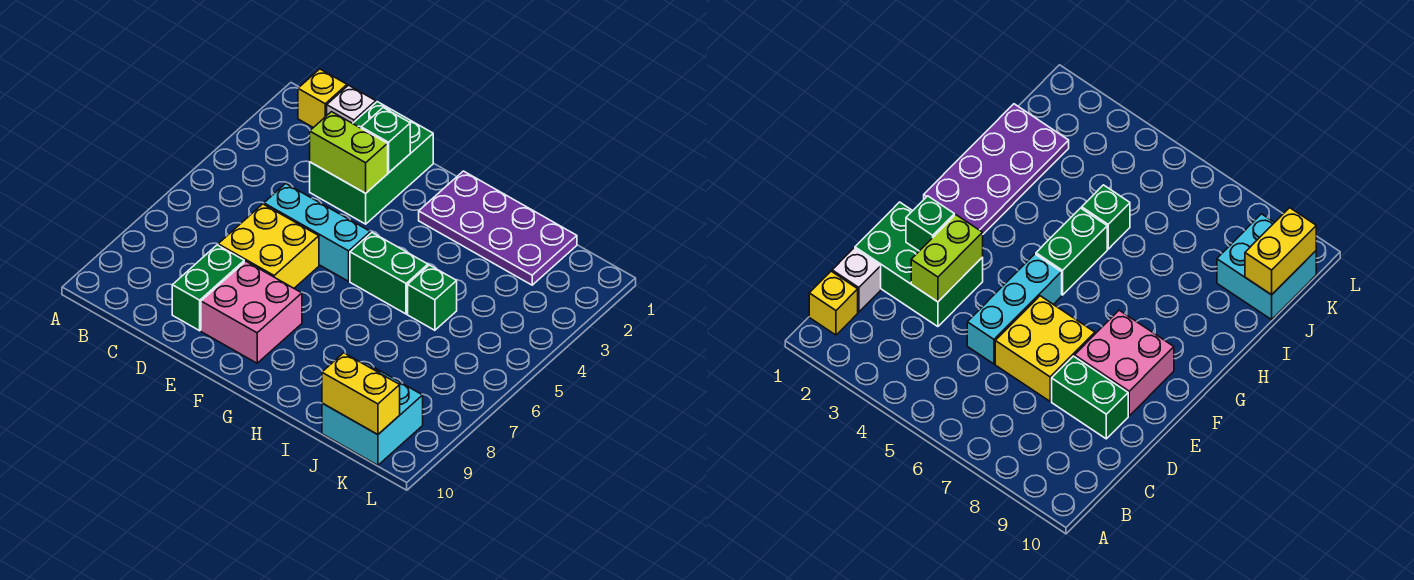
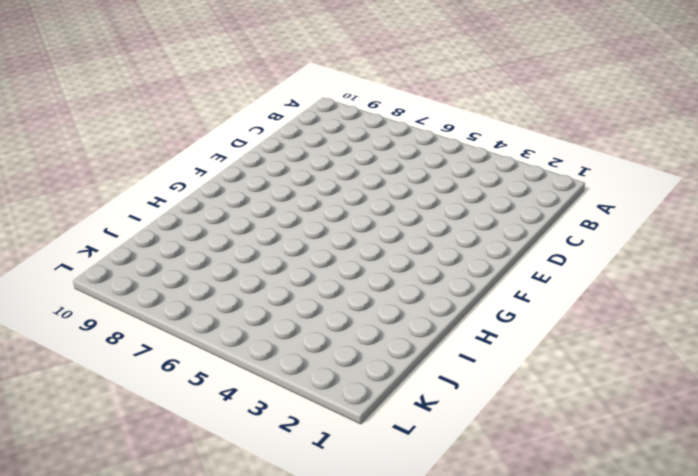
none -> yellow 1x1 brick [298,69,347,128]
none -> white 1x1 brick [327,85,376,123]
none -> green 2x3 brick [310,102,433,224]

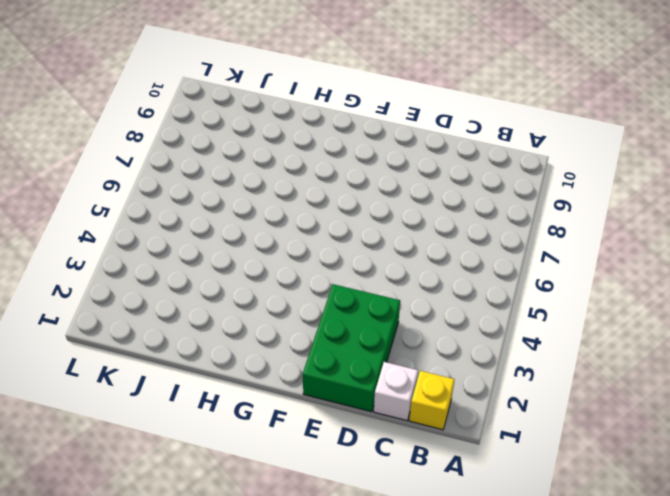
none -> cyan 1x3 brick [264,184,370,281]
none -> yellow 2x2 brick [218,204,319,288]
none -> green 1x2 brick [172,245,244,331]

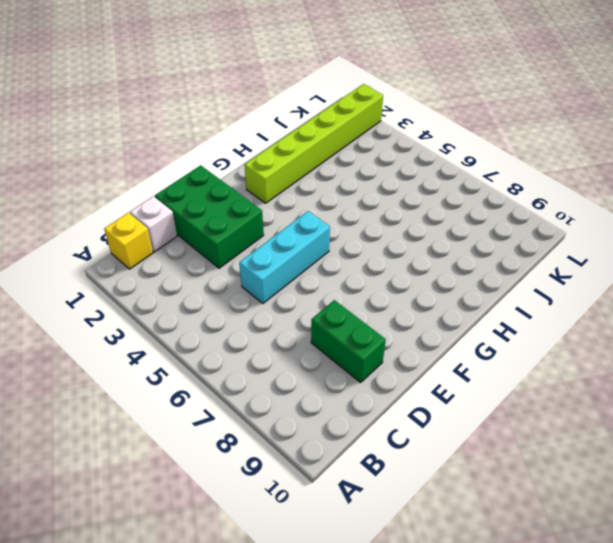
lime 1x6 brick [244,84,383,203] -> purple 2x4 plate [419,171,577,285]
none -> yellow 2x2 brick [218,204,319,288]
none -> pink 2x2 brick [201,261,302,363]
none -> green 1x2 brick [350,233,428,314]

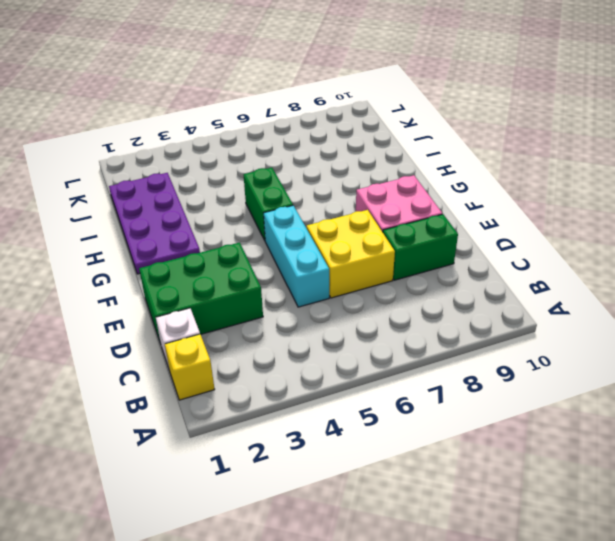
none -> green 1x1 brick [408,265,457,330]
none -> cyan 2x2 brick [322,363,423,465]
none -> lime 1x2 brick [310,112,388,193]

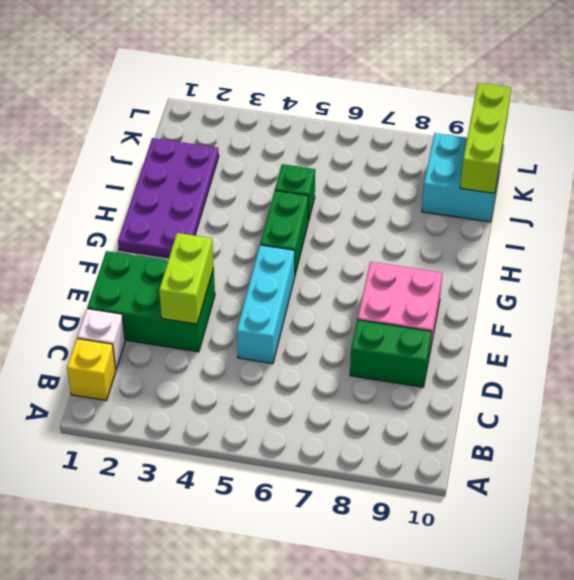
lime 1x3 brick [460,83,511,193] -> yellow 1x2 brick [322,353,400,435]
none -> yellow 2x2 brick [218,204,319,288]
none -> green 1x1 brick [361,108,410,173]

